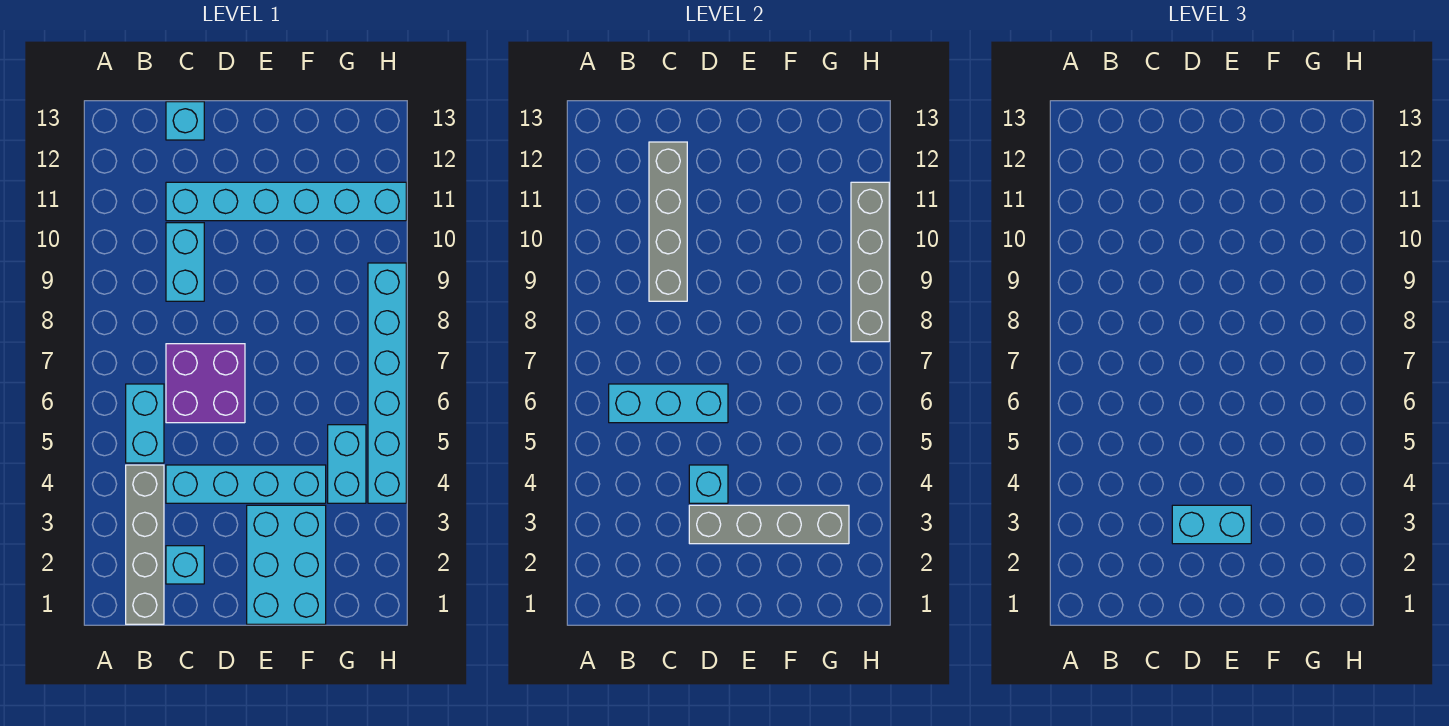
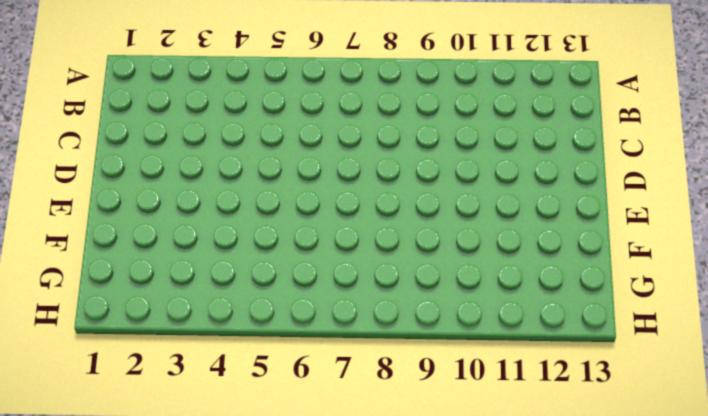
none -> grey 1x4 brick [126,465,164,624]
none -> cyan 1x2 brick [126,384,164,463]
none -> cyan 1x1 brick [166,546,204,584]

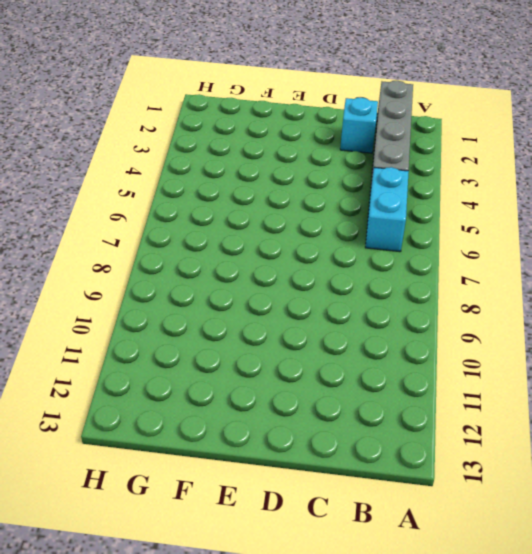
none -> cyan 1x4 brick [166,465,326,503]
none -> purple 2x2 brick [166,344,245,423]
none -> cyan 1x2 brick [166,223,204,301]

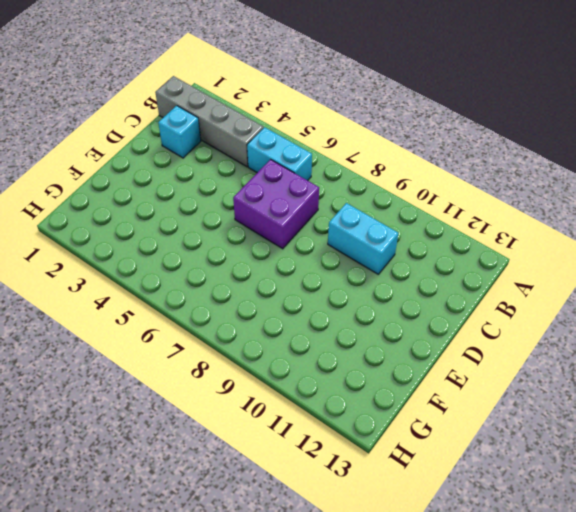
none -> cyan 1x4 brick [166,465,326,503]
none -> cyan 1x6 brick [166,182,406,221]
none -> cyan 1x1 brick [166,102,204,140]

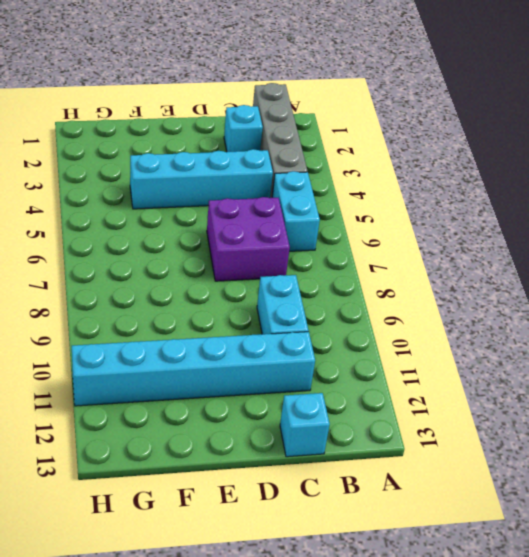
none -> cyan 2x3 brick [247,505,326,624]
none -> cyan 1x2 brick [328,425,366,503]
none -> cyan 1x6 brick [368,263,406,503]

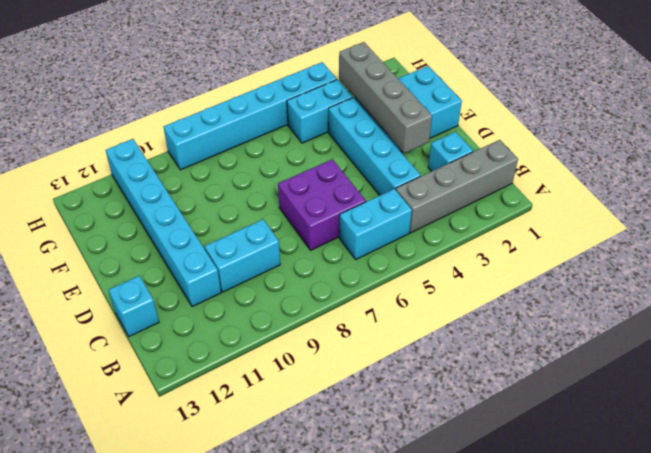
none -> cyan 1x3 brick [609,384,728,423]
none -> grey 1x4 brick [649,142,687,301]
none -> cyan 1x1 brick [689,465,728,503]

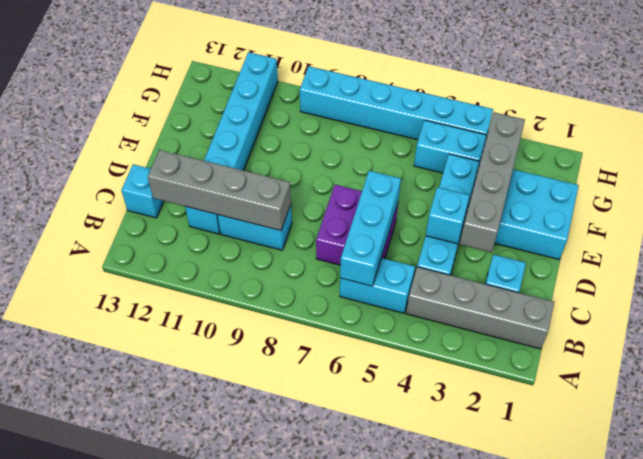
none -> grey 1x4 brick [851,182,889,342]
none -> cyan 1x2 brick [1172,505,1251,544]

